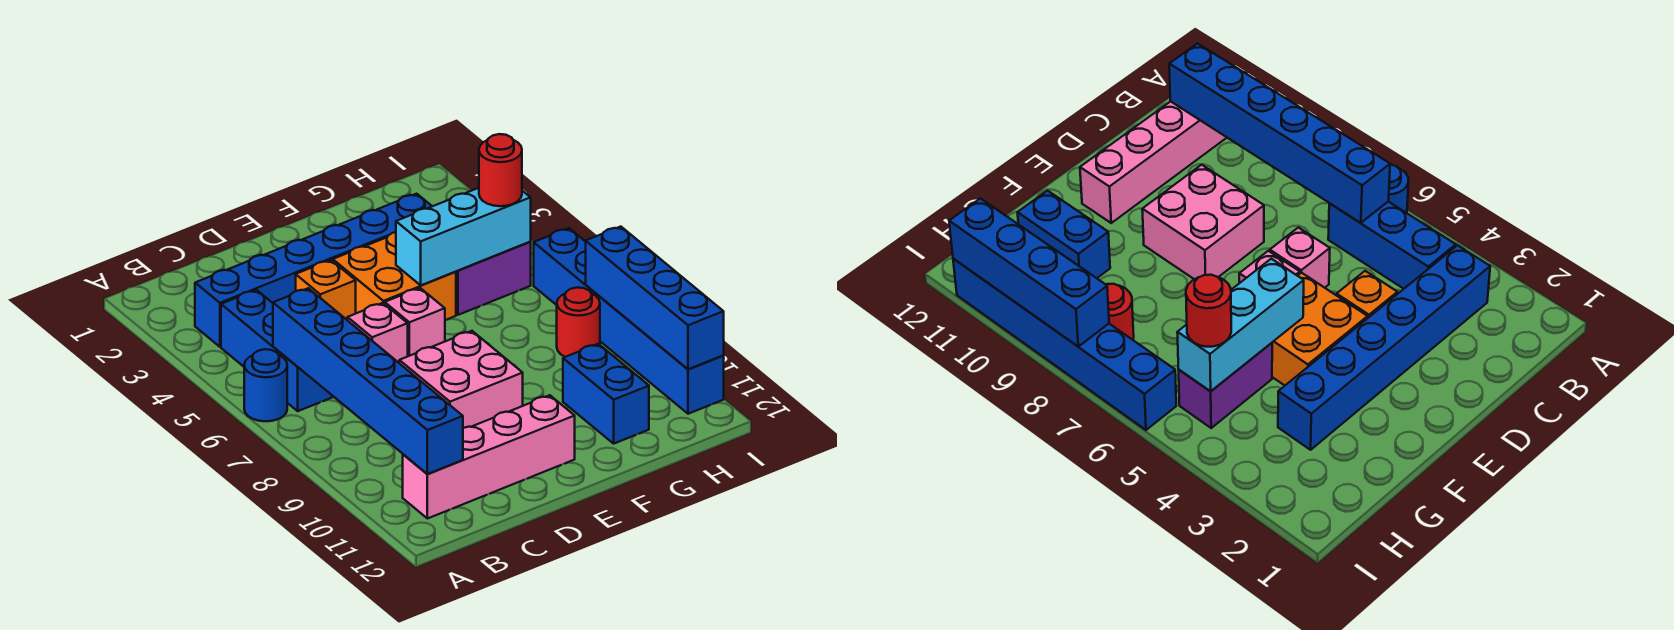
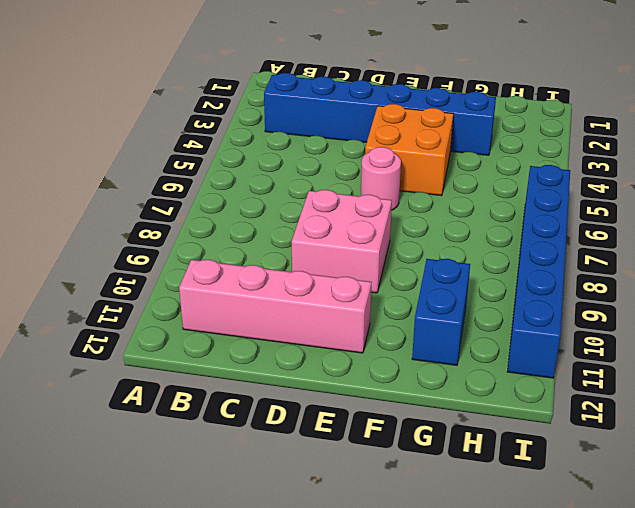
pink 1x1 round brick [361,147,401,210] -> pink 1x1 brick [385,288,445,356]
none -> blue 1x1 round brick [244,349,287,421]
none -> blue 1x3 brick [221,290,333,411]
none -> orange 1x1 brick [296,260,356,320]

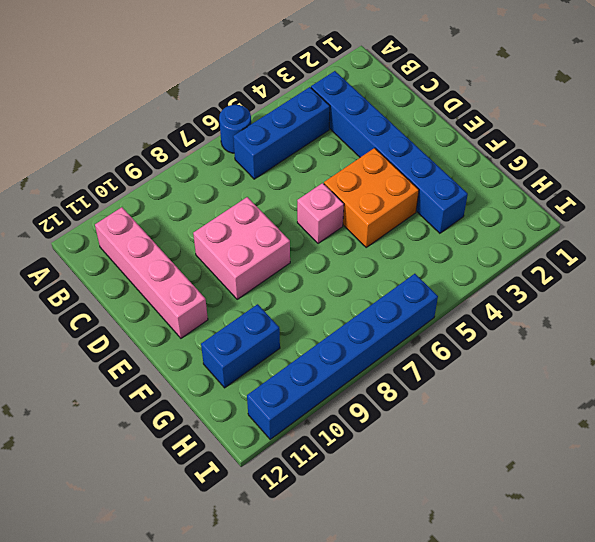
none -> orange 1x1 brick [296,260,356,320]
none -> pink 1x1 brick [347,303,408,363]
none -> purple 1x2 brick [456,242,531,315]

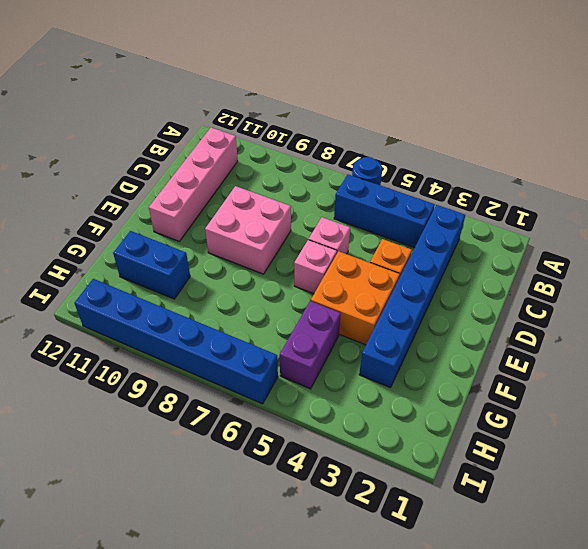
none -> red 1x1 round brick [557,288,600,357]
none -> blue 1x6 brick [273,288,463,474]
none -> cyan 1x3 brick [396,188,531,285]

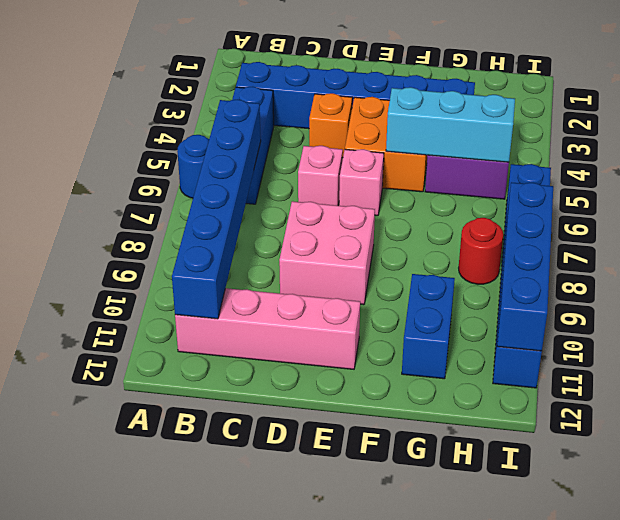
none -> red 1x1 round brick [479,134,522,206]

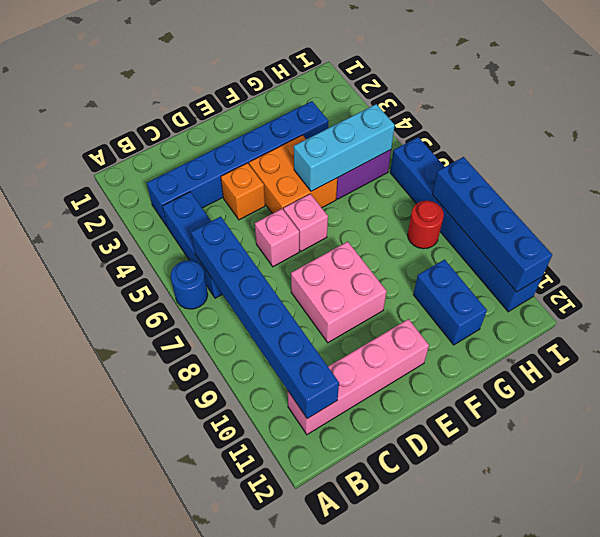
none -> red 1x1 round brick [479,134,522,206]

